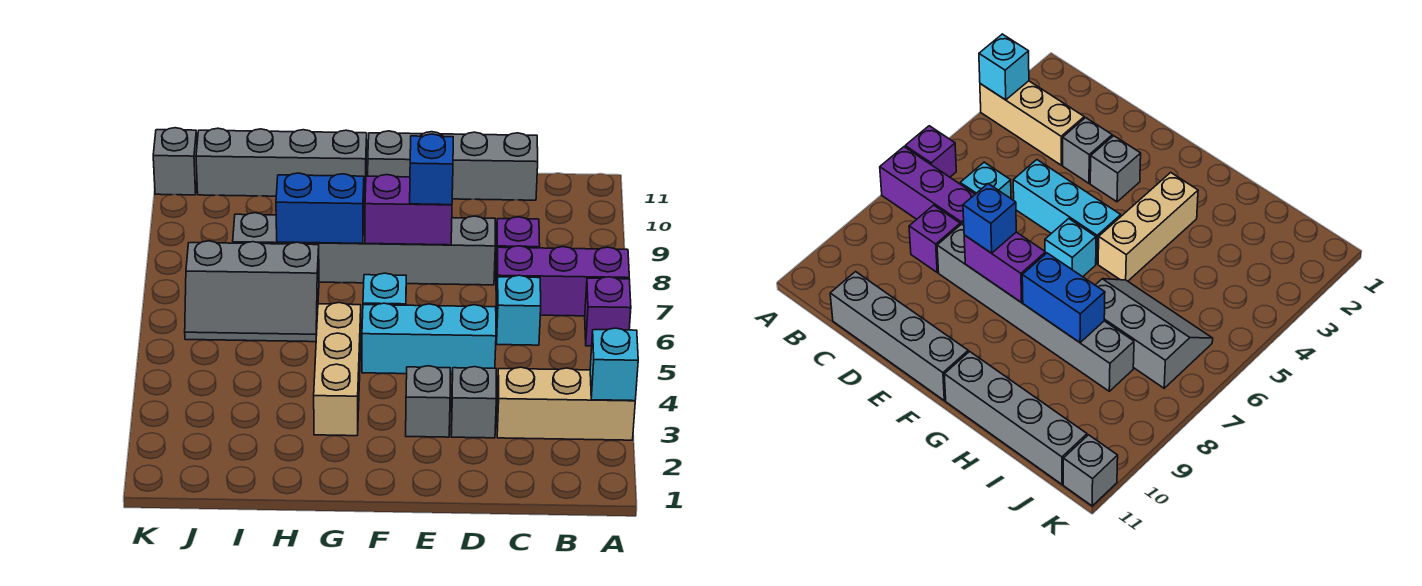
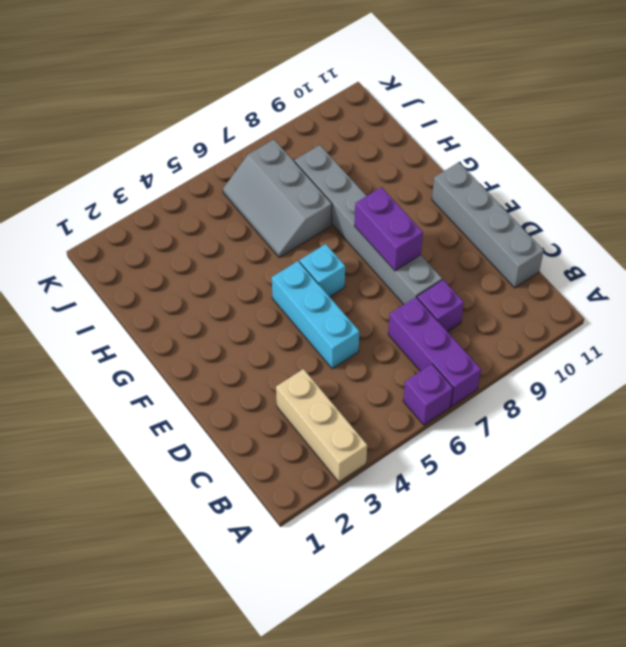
none -> cyan 1x1 brick [496,275,541,345]
none -> grey 1x1 brick [451,367,496,438]
none -> grey 1x1 brick [406,366,450,437]

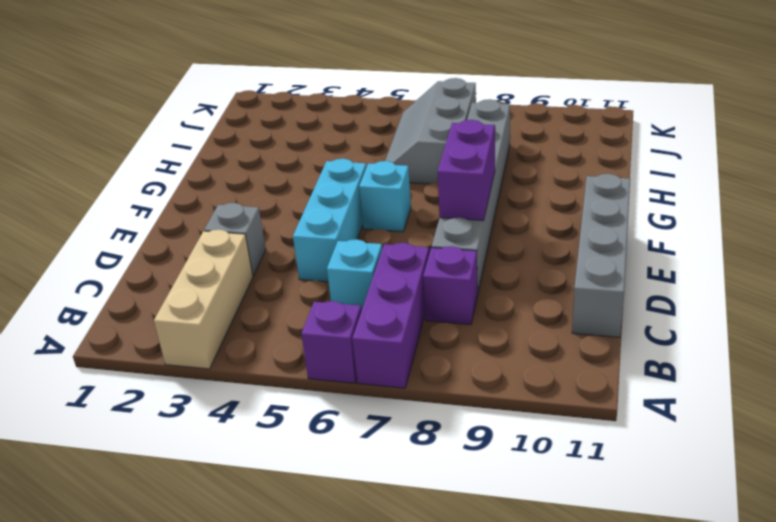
none -> grey 1x1 brick [406,366,450,437]
none -> tan 1x3 brick [314,303,361,436]
none -> grey 1x4 brick [196,128,367,198]

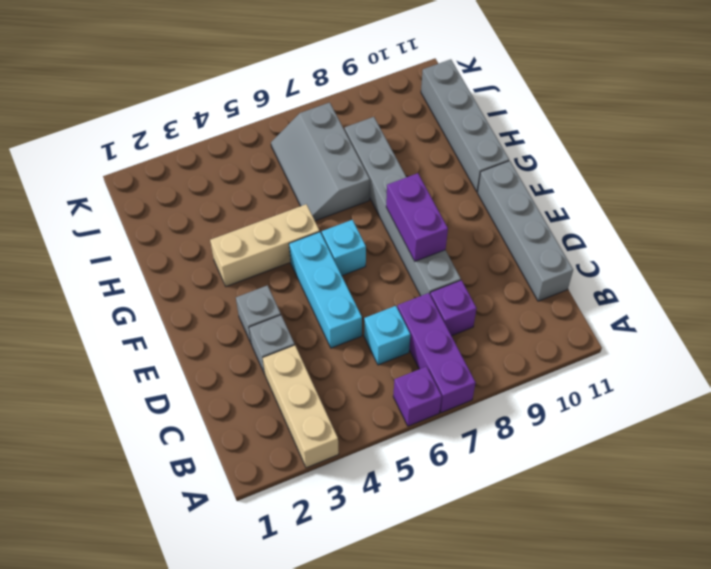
none -> grey 1x1 brick [153,128,197,195]
none -> cyan 1x1 brick [590,328,638,401]
none -> blue 1x2 brick [276,173,364,243]

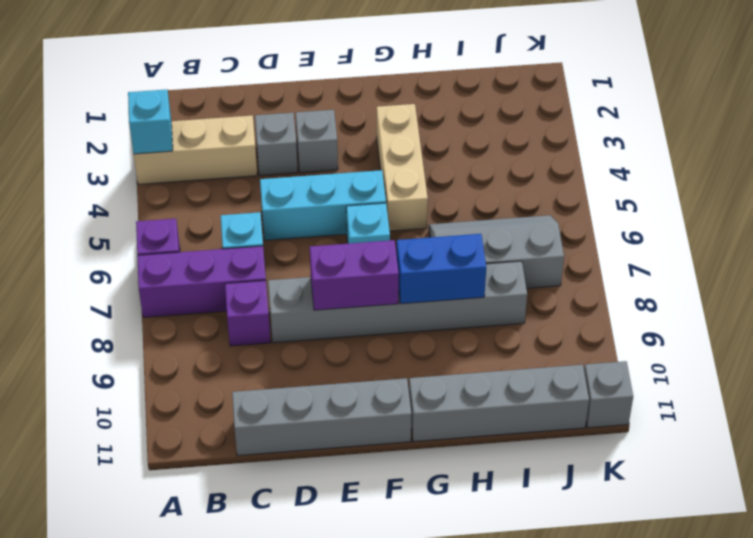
none -> blue 1x1 brick [410,134,453,205]

